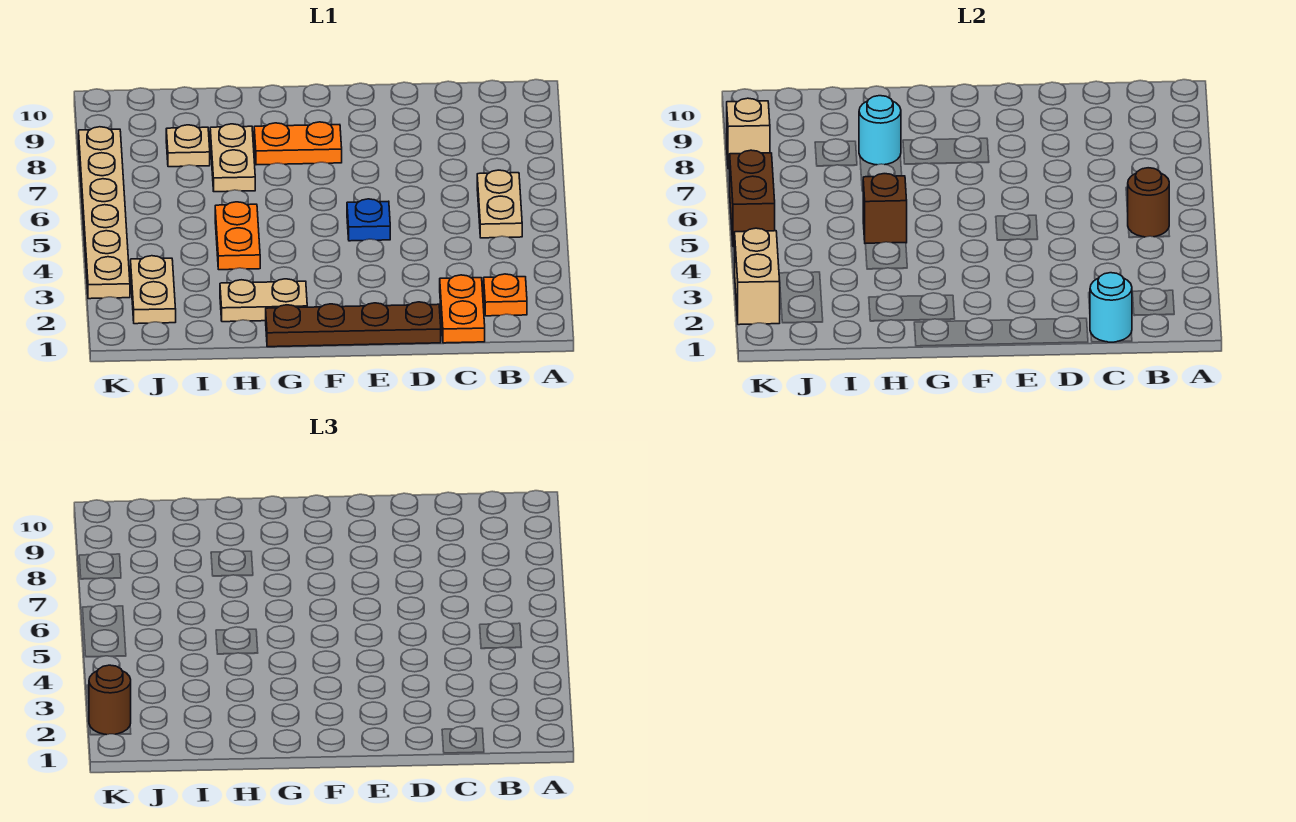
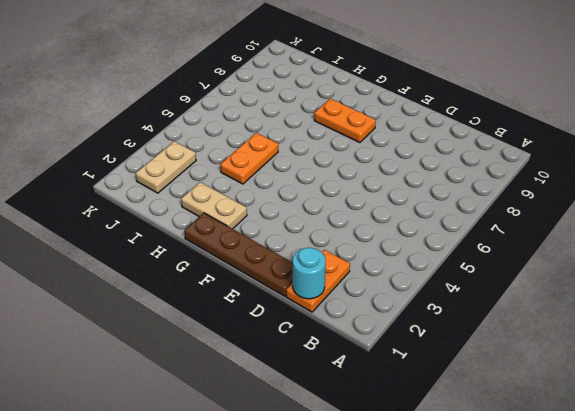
none -> orange 1x1 plate [484,274,527,316]
none -> tan 1x2 plate [477,170,522,238]
none -> blue 1x1 plate [347,199,390,241]

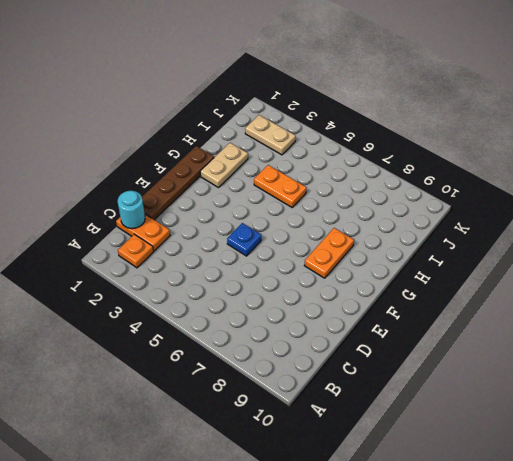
none -> tan 1x2 plate [477,170,522,238]
none -> tan 1x2 plate [210,124,255,192]
none -> tan 1x1 plate [166,125,210,167]

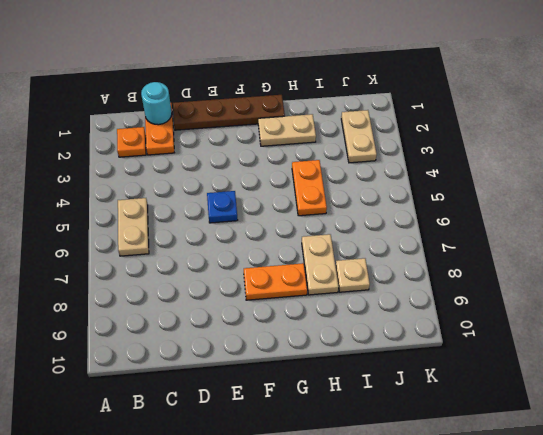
none -> tan 1x6 plate [79,127,130,299]
none -> brown 1x1 round brick [1127,168,1169,237]
none -> brown 1x1 brick [863,174,907,243]

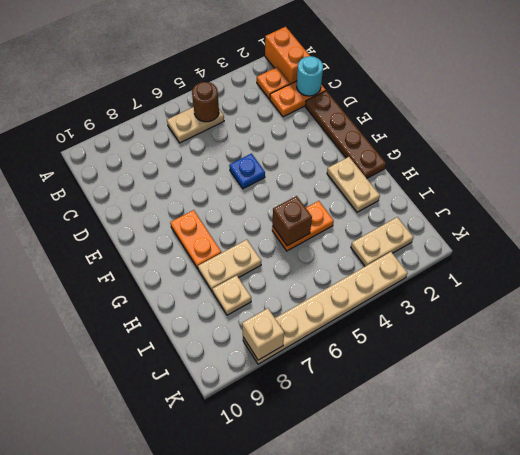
orange 1x2 brick [265,27,310,84] -> none
none -> cyan 1x1 round brick [859,96,901,165]
none -> tan 1x2 brick [735,228,780,325]
none -> brown 1x2 brick [730,150,775,247]

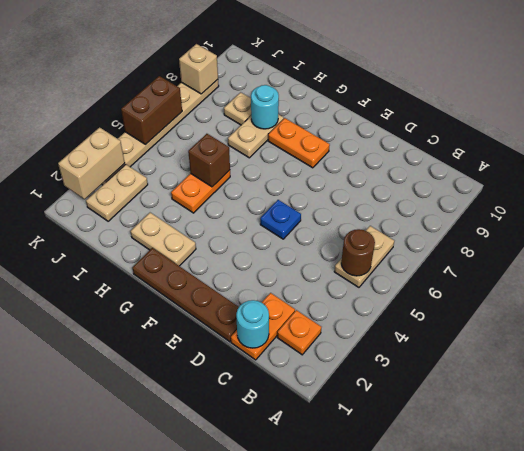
none -> brown 1x1 round brick [89,665,131,735]

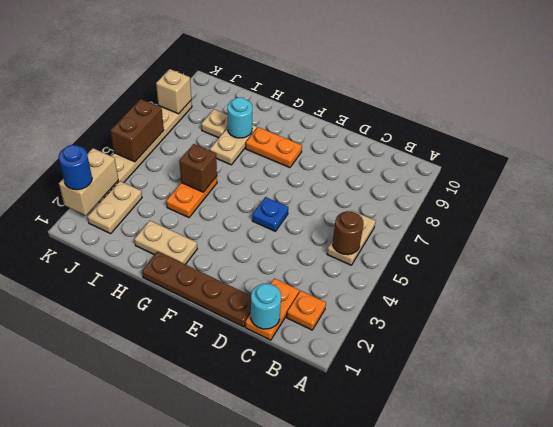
blue 1x1 round brick [58,145,92,190] -> brown 1x1 round brick [89,665,131,735]

